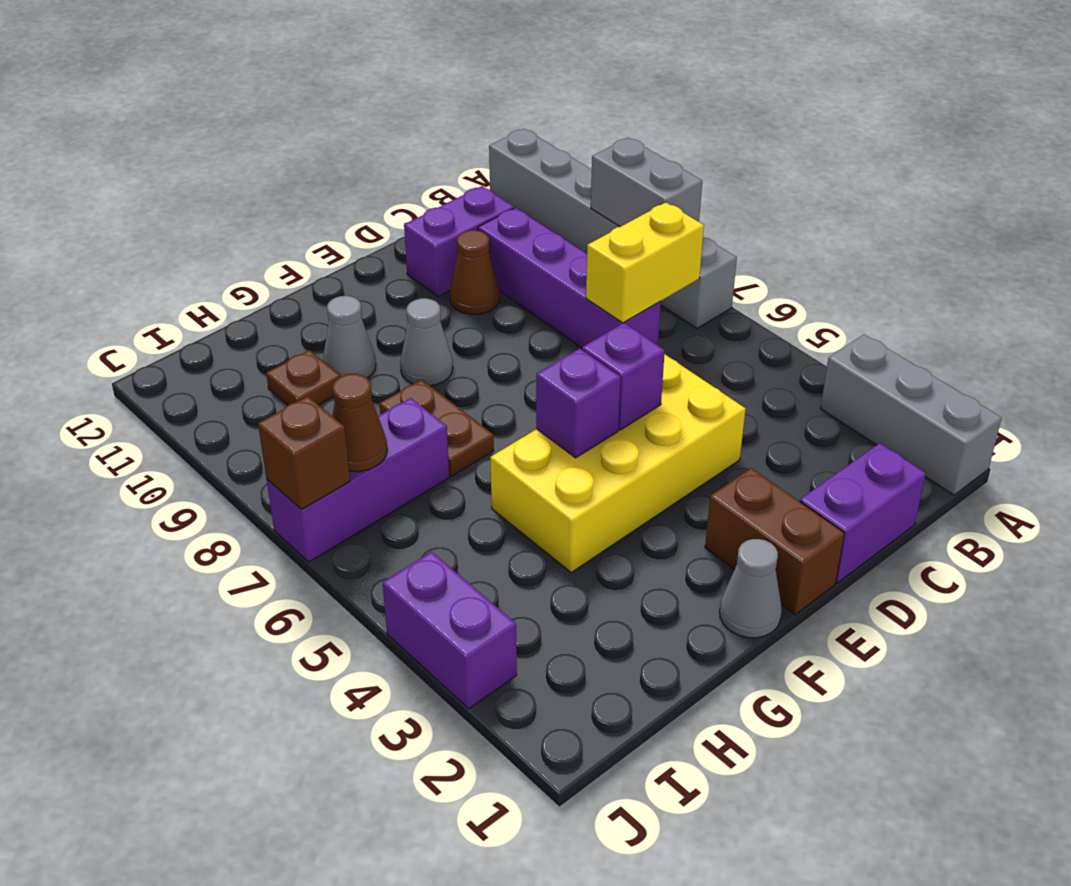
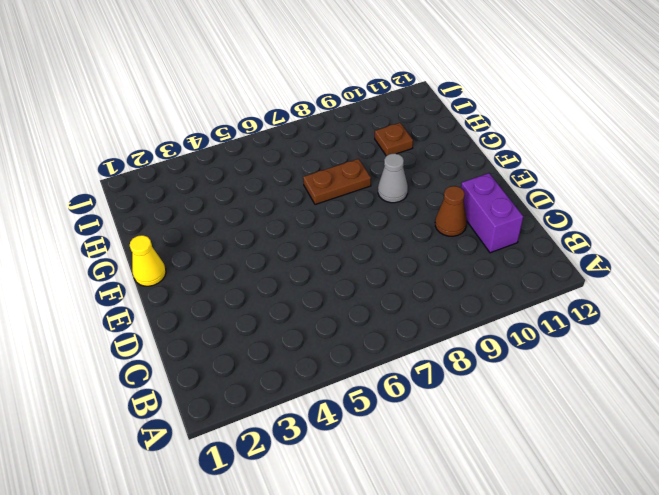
yellow 1x1 cone [130,235,166,286] -> grey 1x1 cone [720,539,782,638]
none -> grey 1x3 brick [821,334,1002,495]
none -> grey 1x6 brick [489,129,737,328]
none -> purple 1x2 brick [800,443,926,583]

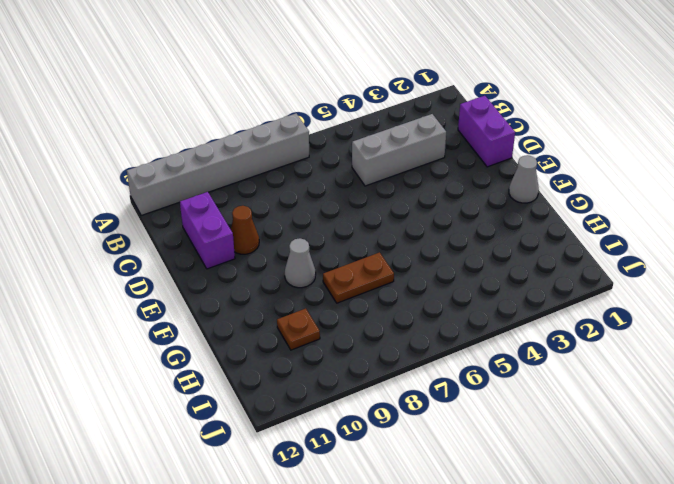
grey 1x3 brick [352,114,446,186] -> grey 1x3 brick moved to [821,334,1002,495]
none -> purple 1x4 brick [478,208,661,348]
none -> yellow 2x4 brick [490,354,746,572]
none -> brown 1x2 brick [705,468,844,615]

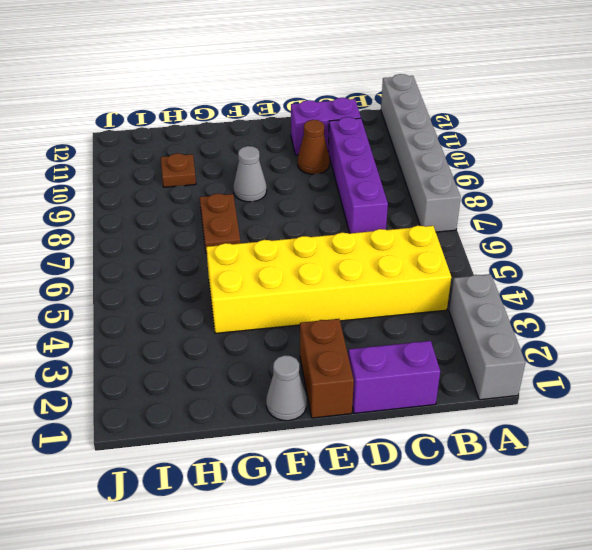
yellow 2x6 brick [206,226,451,333] -> yellow 2x4 brick [490,354,746,572]
none -> grey 1x1 cone [323,296,376,378]
none -> purple 1x3 brick [266,398,449,562]
none -> purple 1x2 brick [383,552,517,709]

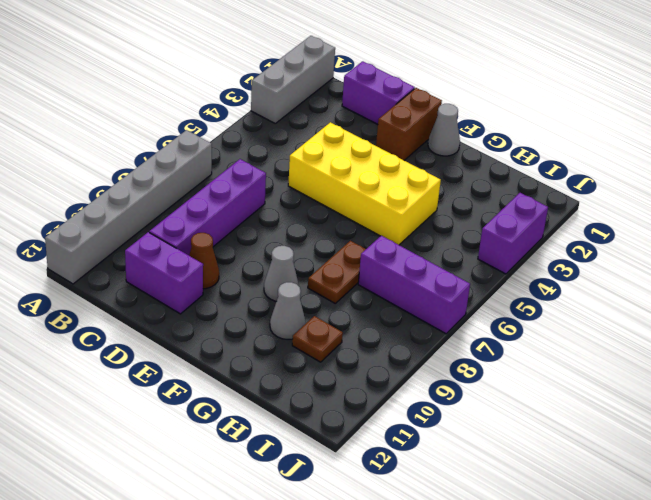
none -> grey 1x2 brick [591,138,702,227]
none -> yellow 1x2 brick [586,203,704,323]
none -> purple 1x1 brick [582,323,665,430]

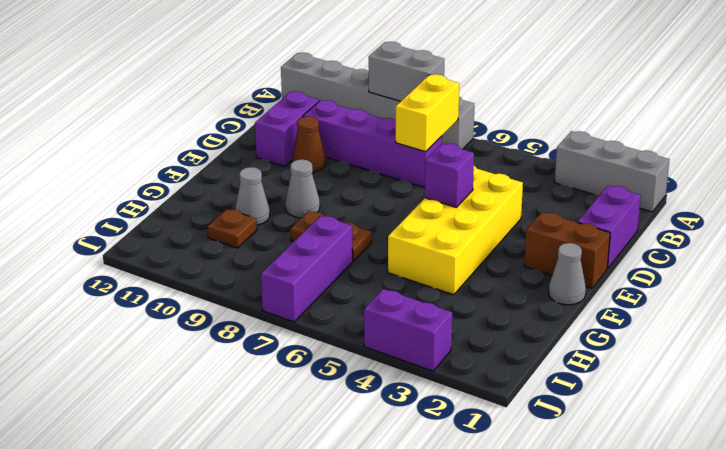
none -> purple 1x1 brick [536,349,620,458]
none -> brown 1x1 cone [332,374,387,472]
none -> brown 1x1 brick [258,396,350,509]

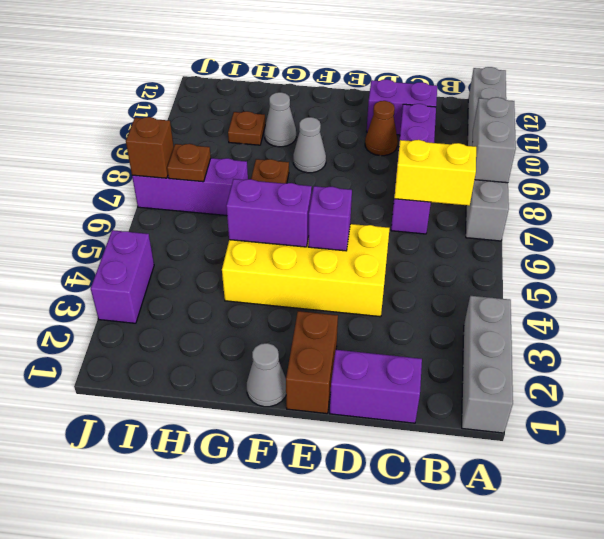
purple 1x2 brick [226,179,312,247] -> purple 1x1 brick [536,349,620,458]
brown 1x1 plate [167,144,211,182] -> brown 1x1 cone [332,374,387,472]

